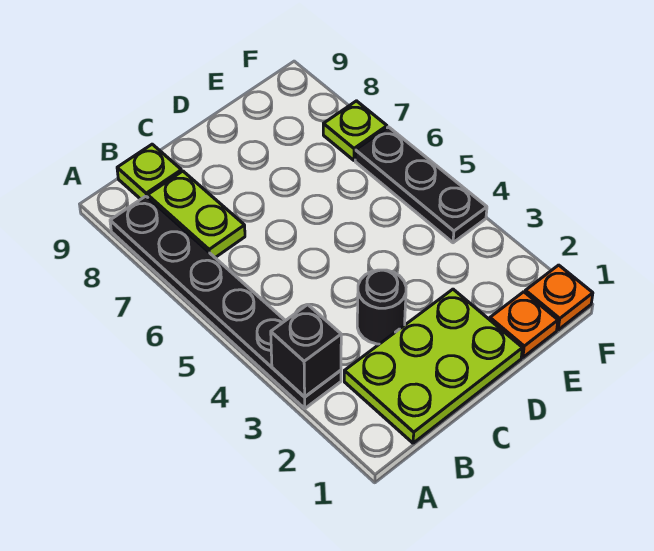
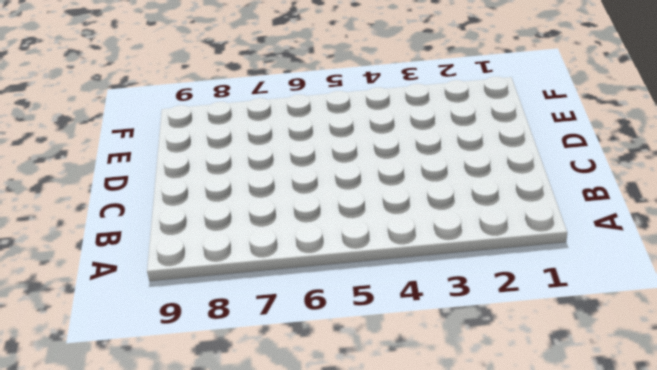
none -> black 1x6 plate [110,196,341,408]
none -> lime 2x3 plate [344,289,522,443]

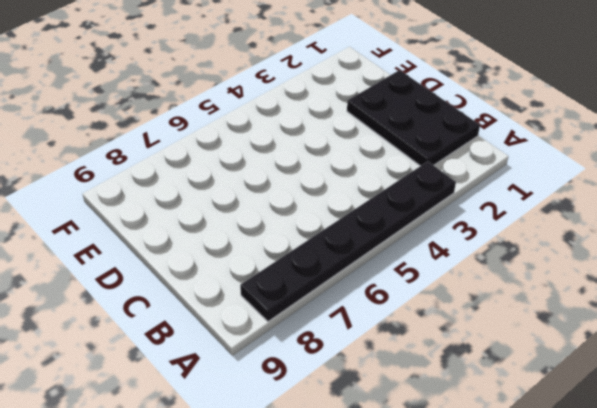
black 2x3 plate [347,70,480,166] -> lime 2x3 plate [344,289,522,443]
none -> lime 1x2 plate [148,171,245,257]
none -> lime 1x1 plate [117,144,182,199]

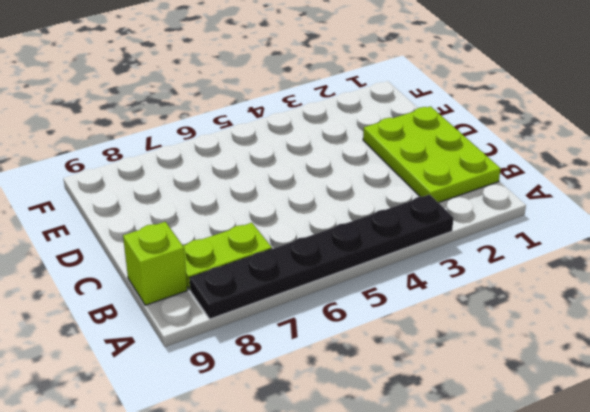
lime 1x1 brick [123,222,187,305] -> lime 1x1 plate [117,144,182,199]
none -> black 1x1 round brick [357,270,406,344]
none -> orange 1x1 plate [490,292,558,357]

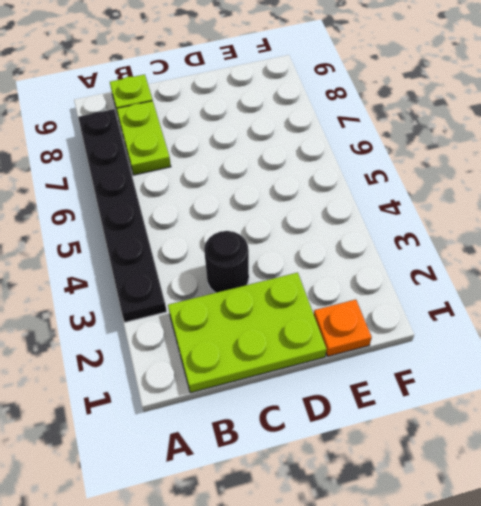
none -> orange 1x1 plate [525,265,593,330]
none -> black 1x3 plate [355,127,487,243]

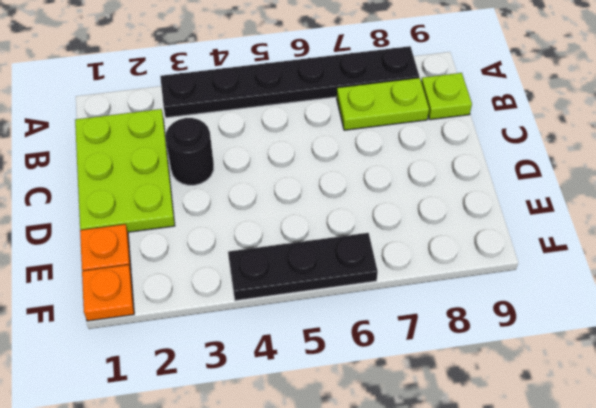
none -> lime 1x1 plate [323,101,387,160]
none -> black 1x1 brick [271,305,341,397]

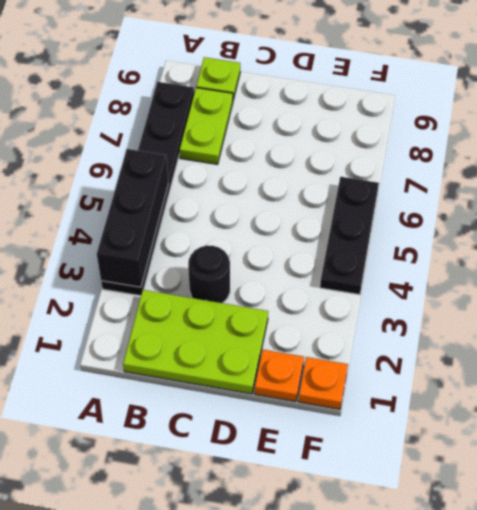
black 1x3 brick [97,149,168,287] -> black 1x1 brick [271,305,341,397]
none -> lime 1x1 plate [323,101,387,160]

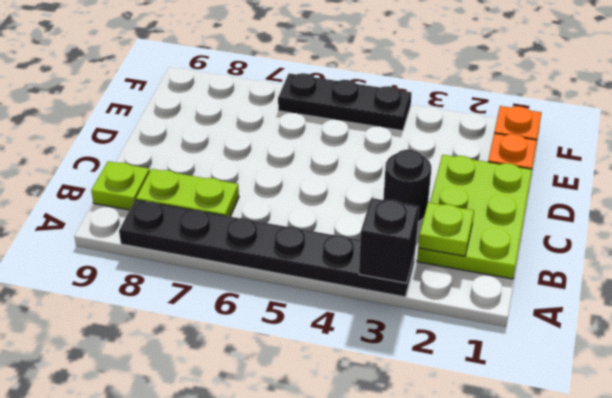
lime 1x1 plate [418,202,474,256] -> lime 1x1 plate moved to [323,101,387,160]

